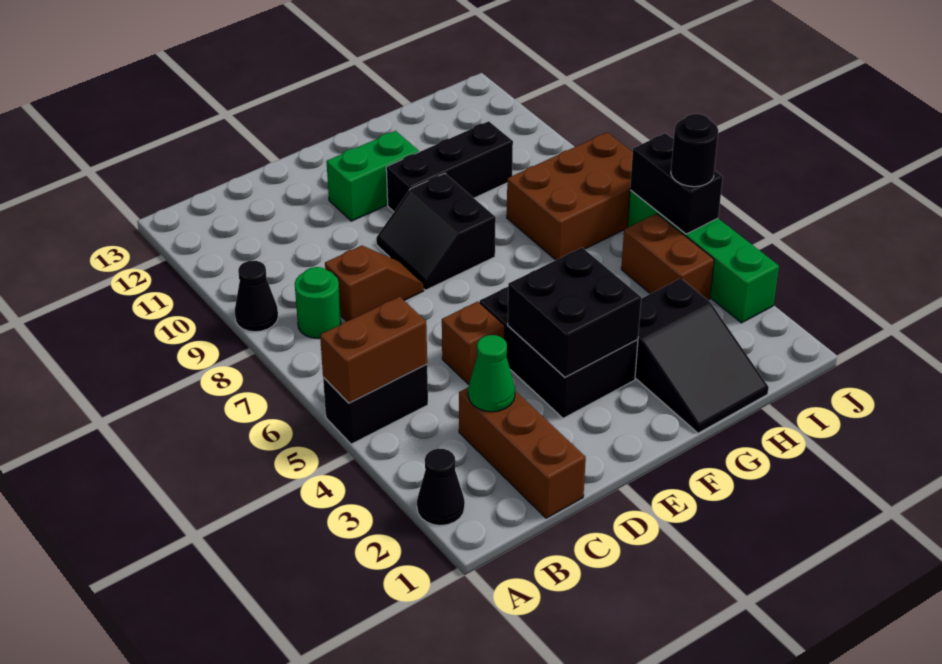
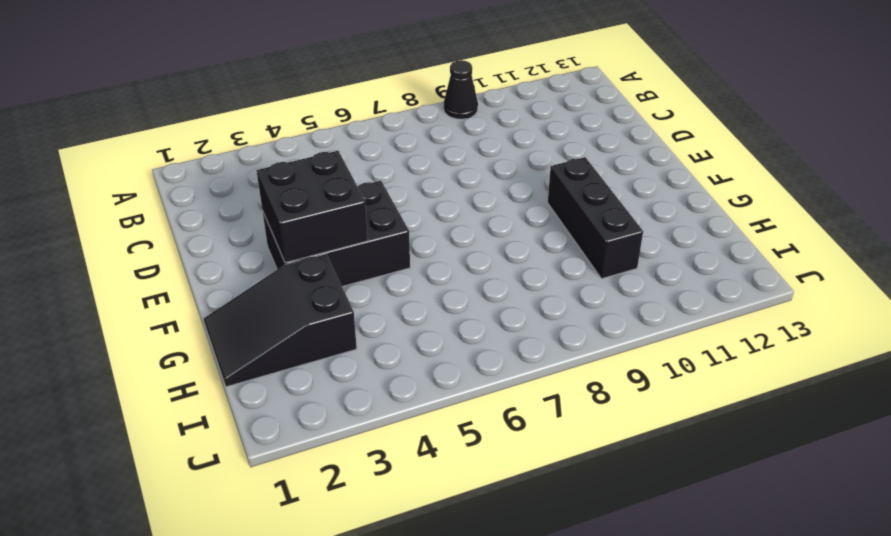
none -> black 1x1 cone [417,449,465,526]
none -> black 1x2 brick [323,364,428,444]
none -> green 1x1 round brick [295,267,341,339]

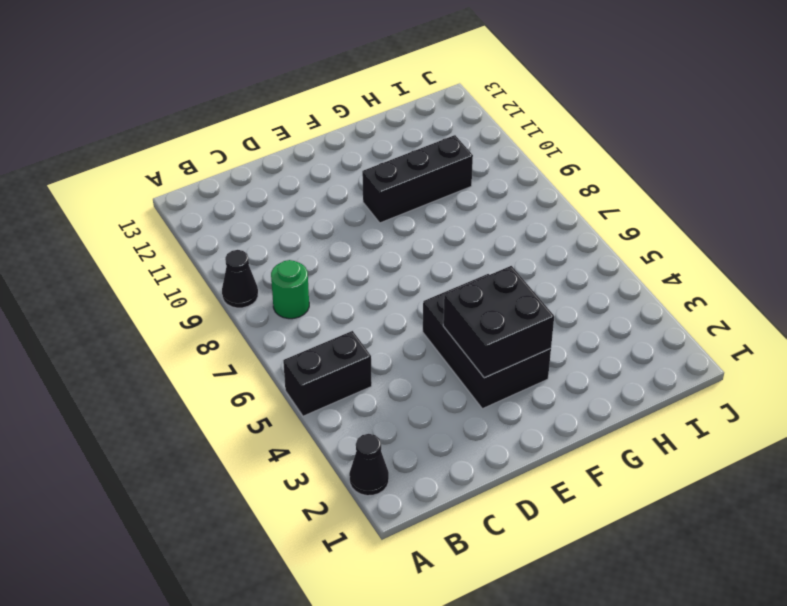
none -> brown 1x3 brick [459,388,586,518]
none -> brown 1x2 slope [325,246,424,321]
none -> brown 1x1 brick [442,301,505,384]

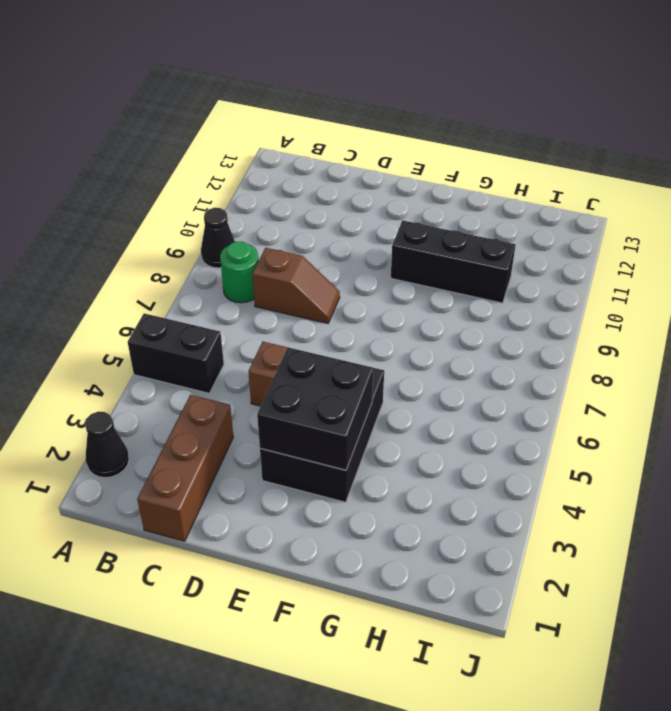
none -> black 2x2 slope [376,173,496,290]
none -> green 1x2 brick [326,131,419,221]
none -> black 2x3 slope [635,278,769,433]

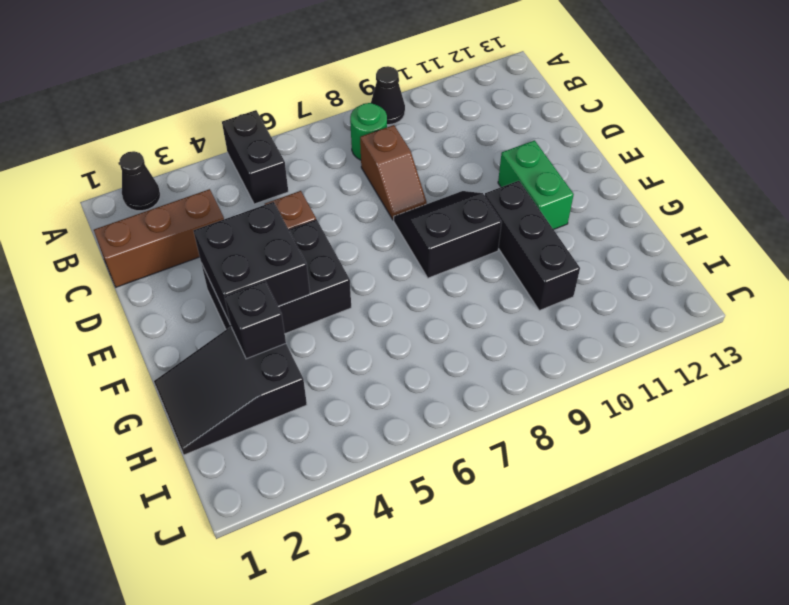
black 1x1 brick [224,281,286,359] -> none
none -> brown 2x3 brick [507,132,633,260]
none -> brown 1x2 brick [621,214,714,300]
none -> green 1x4 brick [627,190,779,323]

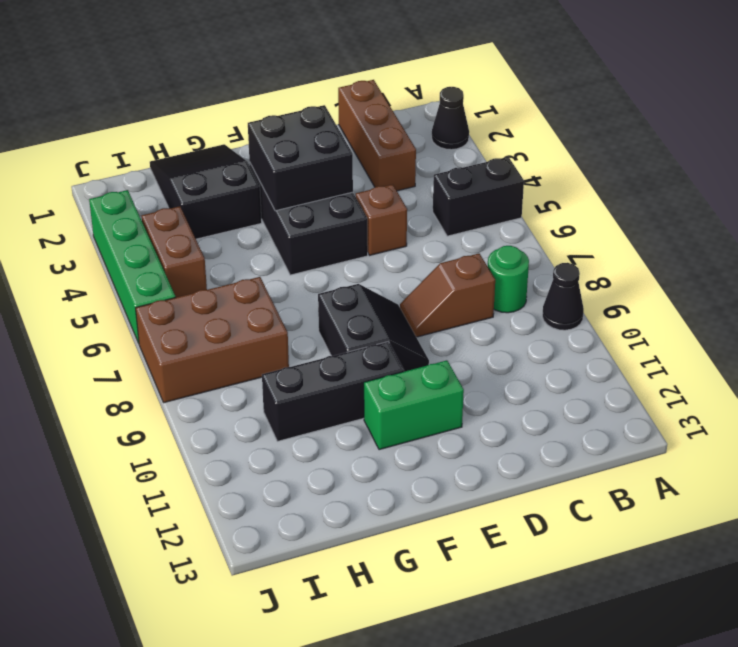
none -> brown 1x2 brick [320,297,427,403]
none -> green 1x1 cone [468,335,515,412]
none -> black 1x2 brick [630,133,723,234]

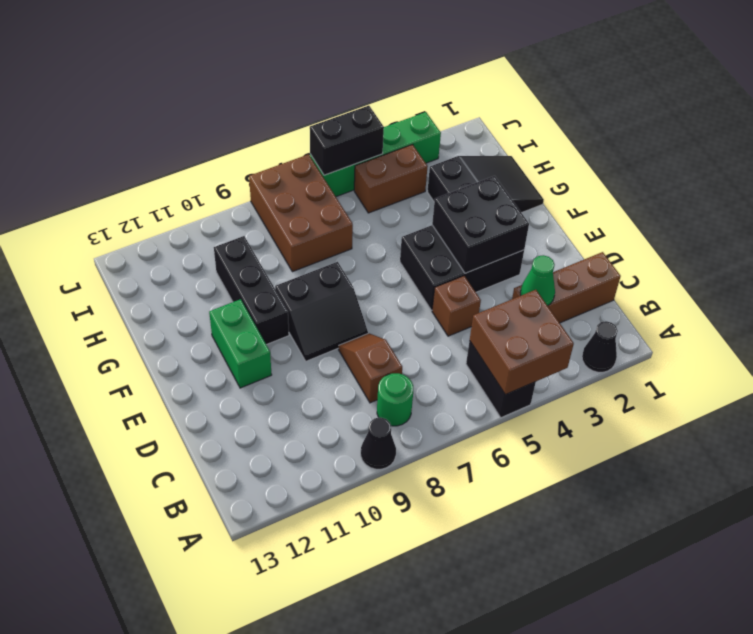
brown 2x2 brick [470,290,574,395] -> brown 1x2 brick [320,297,427,403]
none -> black 1x1 round brick [671,114,718,187]

